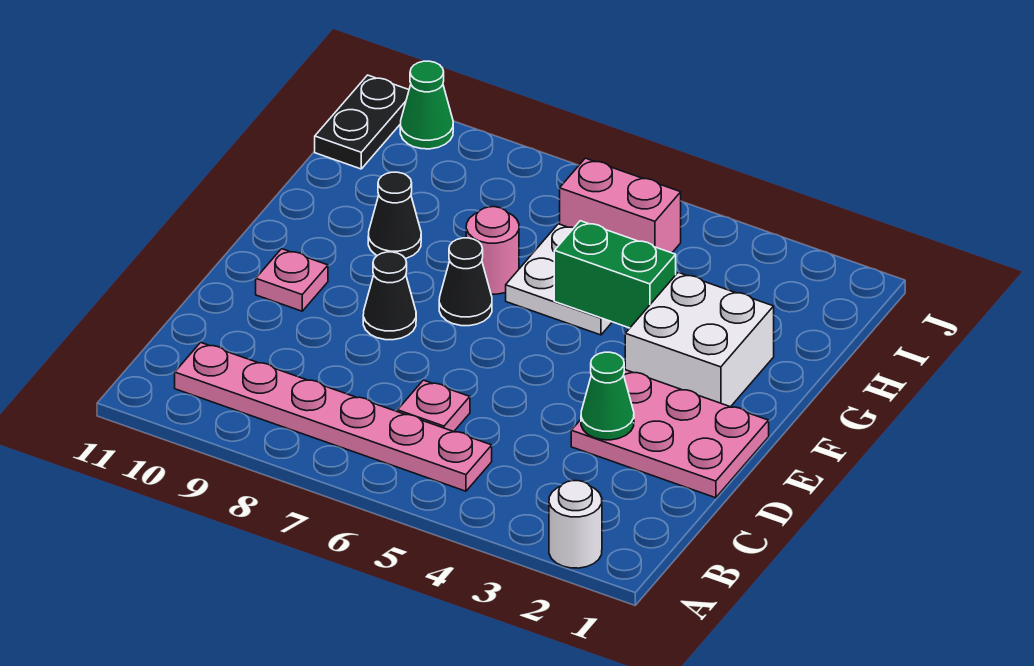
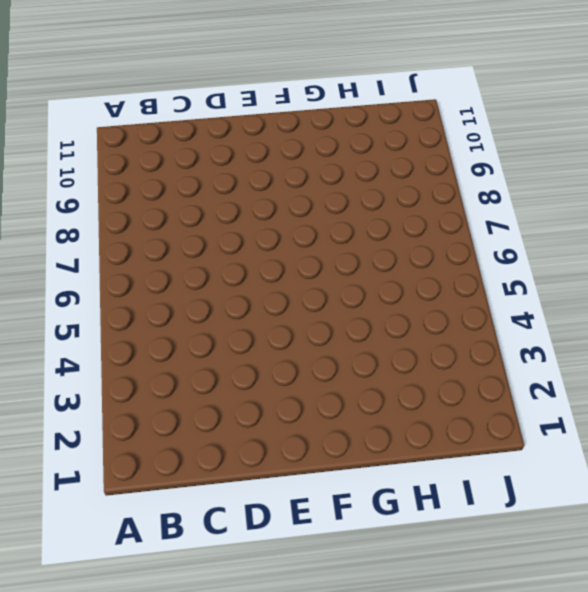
none -> white 1x1 round brick [549,481,602,568]
none -> pink 1x6 plate [175,342,492,491]
none -> pink 1x1 plate [398,380,470,432]

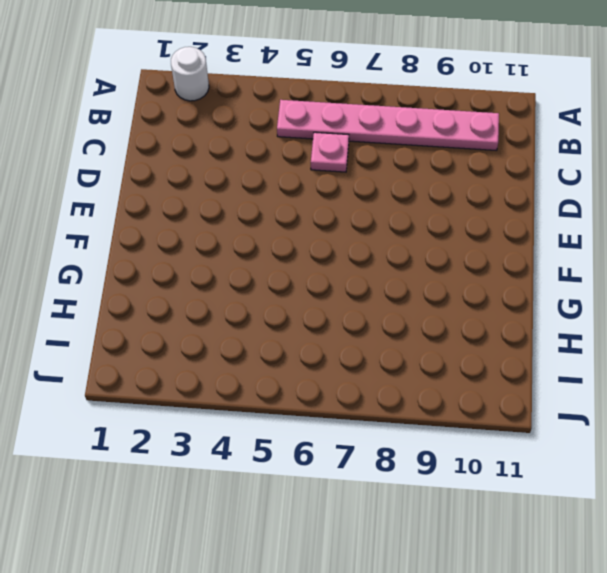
none -> pink 2x3 plate [571,369,769,498]
none -> black 1x1 cone [363,252,416,340]
none -> pink 1x1 plate [256,249,328,311]

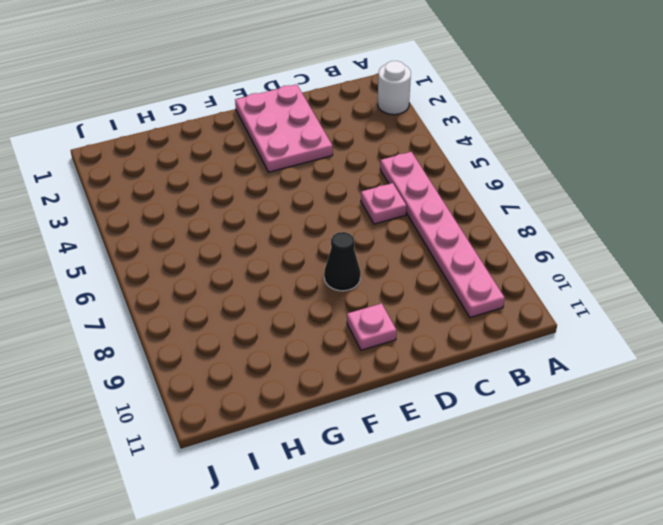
none -> white 2x2 brick [625,273,774,407]
none -> black 1x1 cone [439,238,492,326]
none -> white 2x2 plate [506,224,612,335]

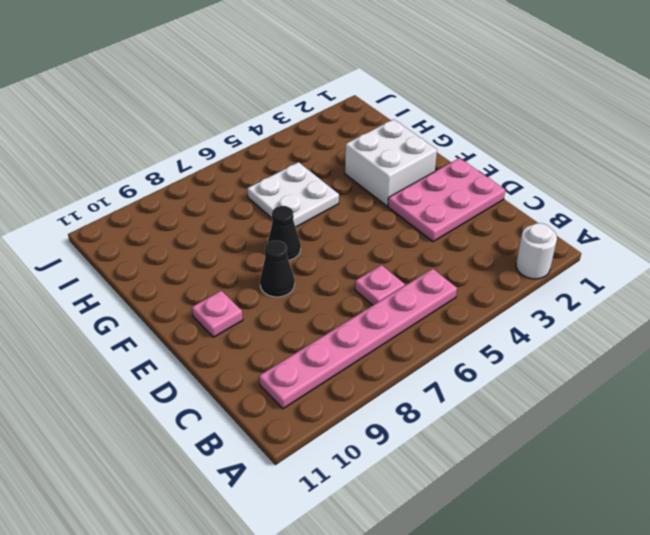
none -> pink 1x1 round brick [466,207,519,294]
none -> black 1x1 cone [368,172,421,259]
none -> pink 1x2 brick [560,158,681,253]

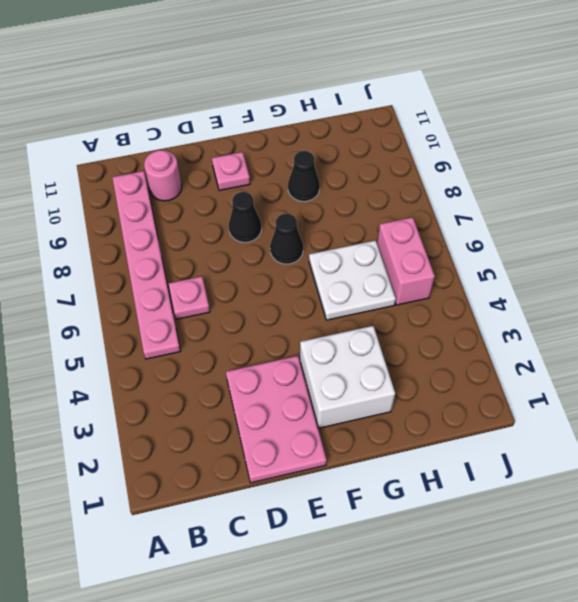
pink 1x1 round brick [144,150,182,201] -> pink 1x1 round brick moved to [466,207,519,294]
none -> white 1x1 round brick [549,481,602,568]
none -> black 1x2 plate [315,75,409,169]
none -> green 1x1 cone [400,61,453,149]

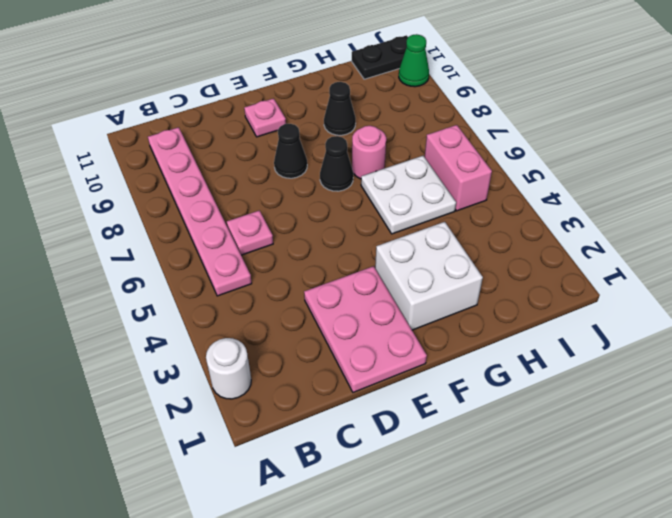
none -> green 1x1 cone [581,352,634,440]
none -> green 1x2 brick [554,221,676,328]

